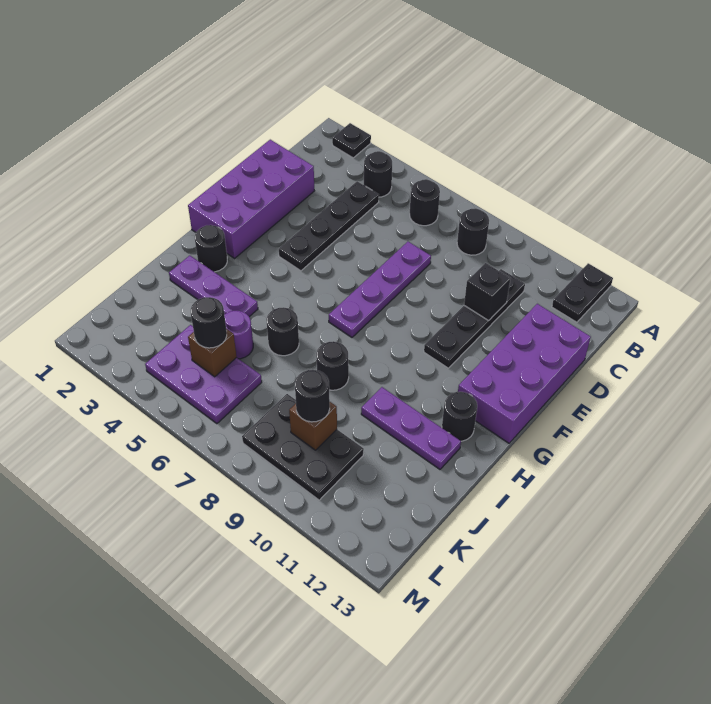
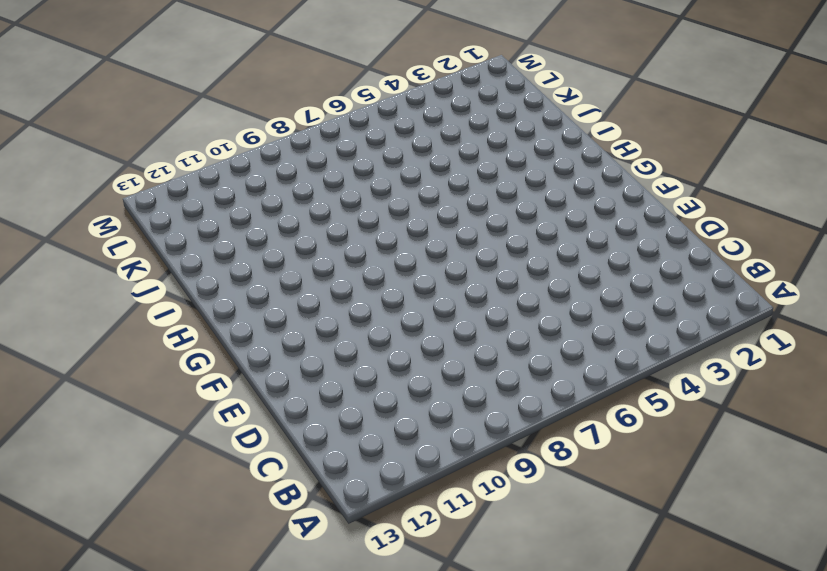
none -> black 1x1 plate [332,123,371,158]
none -> black 1x2 plate [552,263,613,322]
none -> black 1x1 round brick [364,151,392,197]

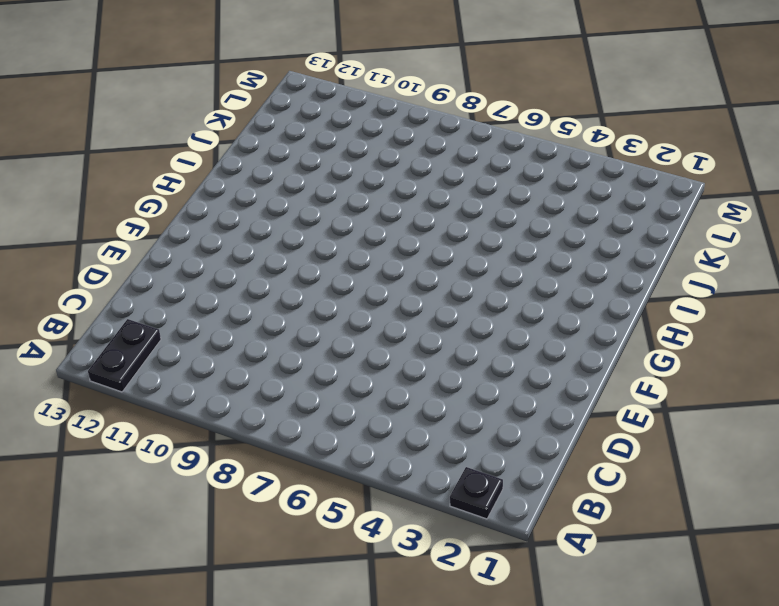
none -> black 1x1 round brick [364,151,392,197]
none -> black 1x1 round brick [410,179,440,226]
none -> black 1x1 round brick [457,208,489,255]

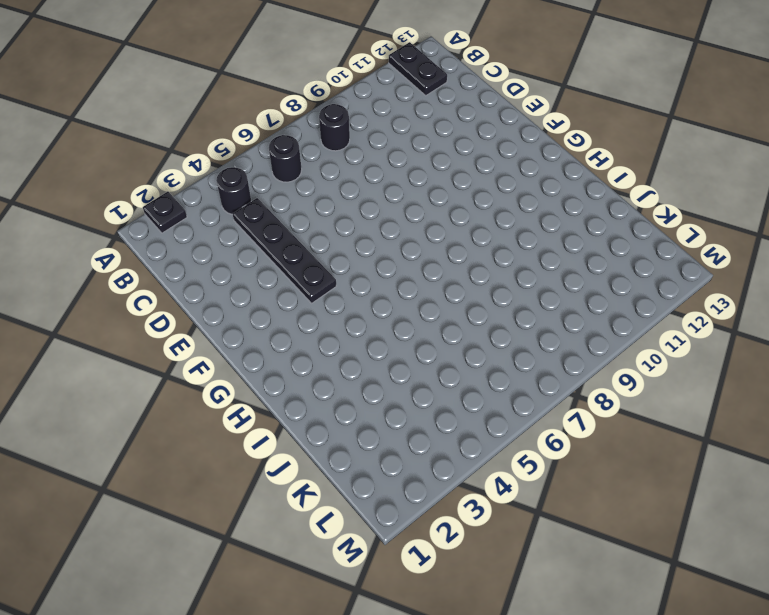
none -> black 1x4 plate [424,269,525,368]
none -> purple 2x4 brick [188,140,314,258]
none -> purple 1x4 plate [329,242,431,337]

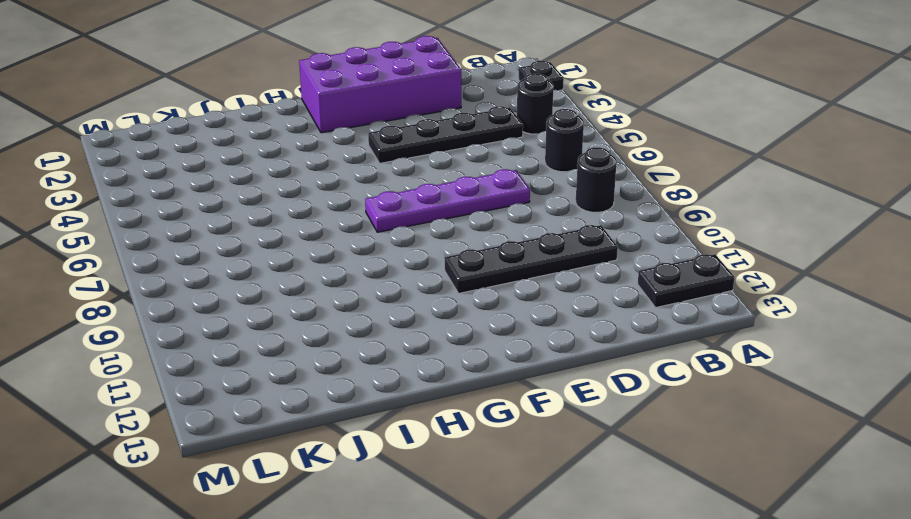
none -> purple 2x4 brick [458,304,591,443]
none -> black 1x1 round brick [195,225,227,272]
none -> black 1x1 round brick [442,392,477,441]

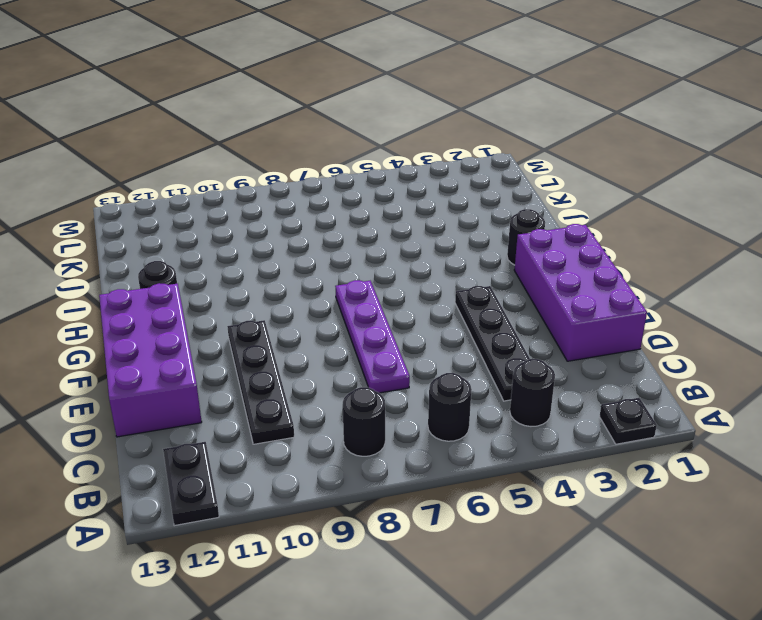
none -> purple 1x3 plate [169,256,258,317]
none -> black 1x1 round brick [266,308,299,356]
none -> black 1x1 round brick [316,341,349,390]

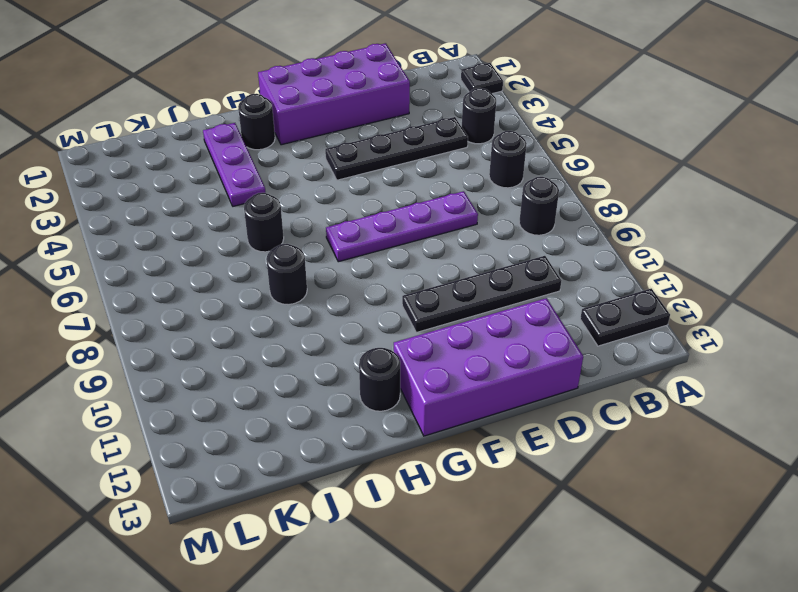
none -> purple 1x3 plate [361,387,461,469]
none -> purple 1x1 round brick [224,311,253,359]
none -> purple 2x3 plate [145,325,262,424]

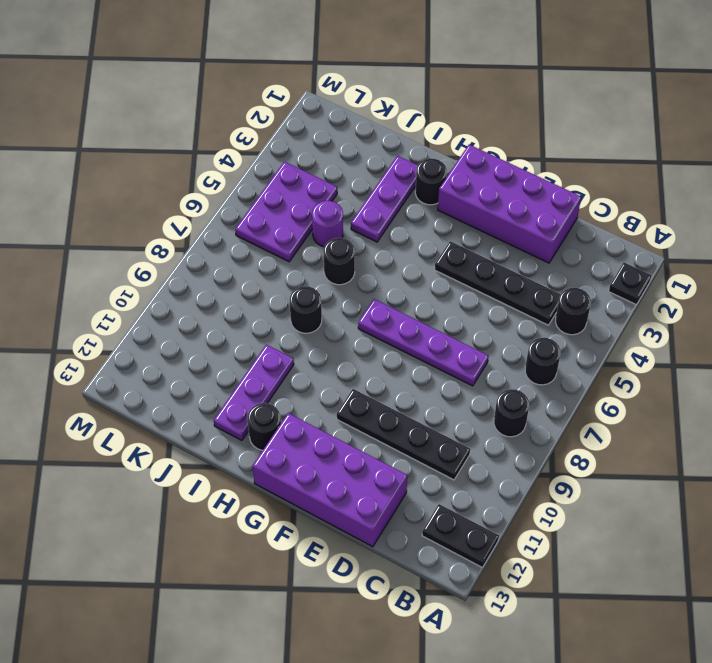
none -> black 2x3 plate [242,394,364,500]
none -> black 1x1 brick [464,263,510,321]
none -> brown 1x1 brick [188,329,237,377]

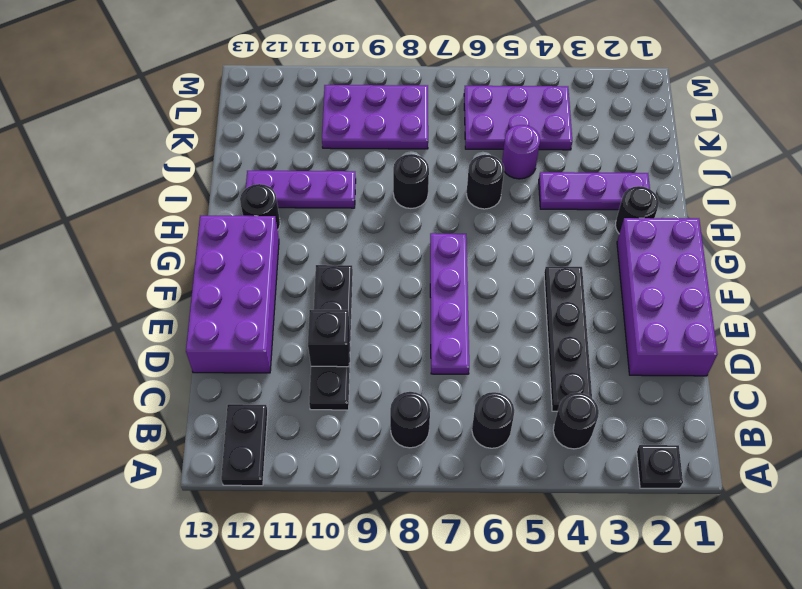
purple 2x3 plate [322,85,428,149] -> black 2x3 plate [242,394,364,500]
none -> brown 1x1 brick [188,329,237,377]
none -> brown 1x1 brick [289,402,337,450]
none -> black 1x1 round brick [191,297,227,348]

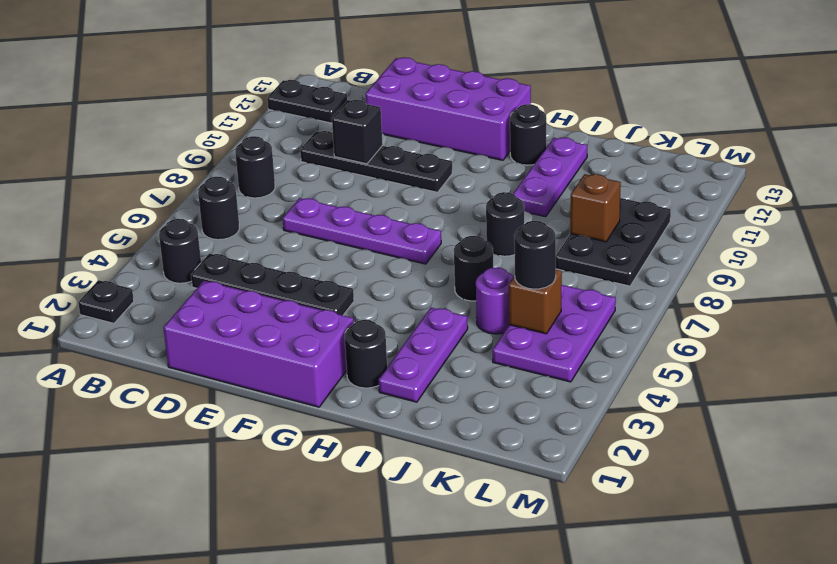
none -> black 1x1 round brick [295,370,330,422]

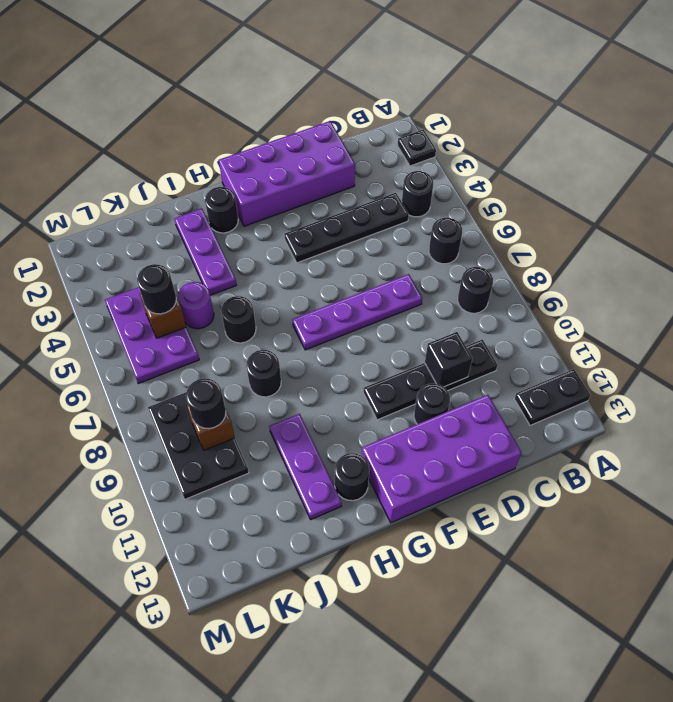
black 1x1 round brick [414,384,450,424] -> none

